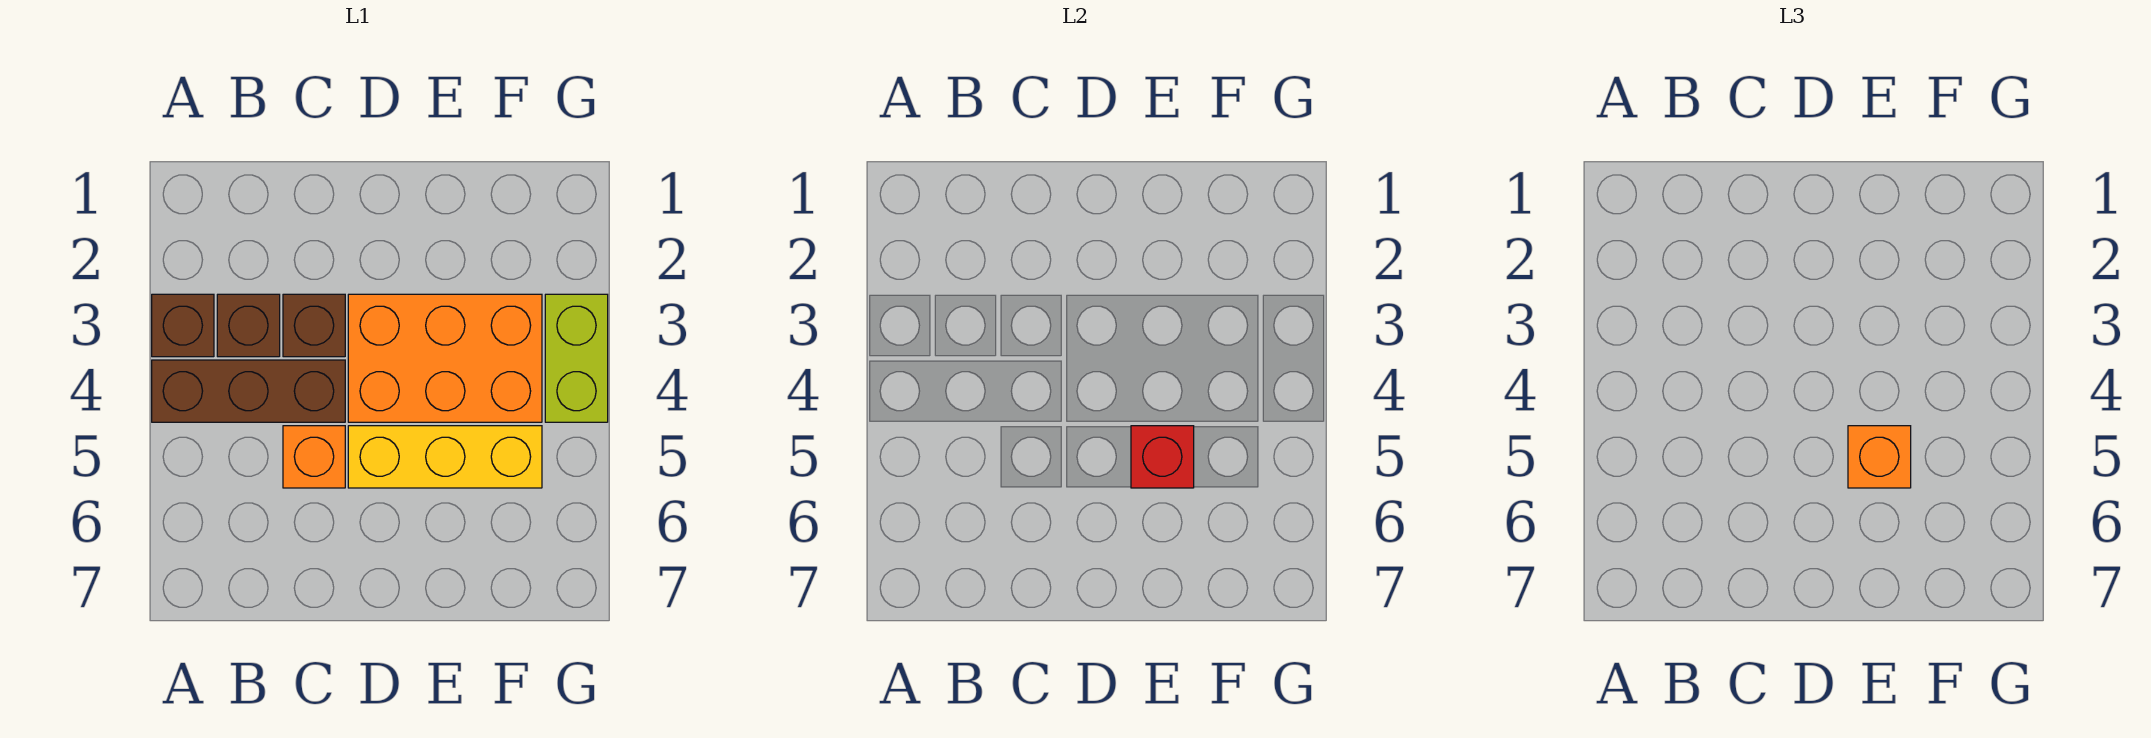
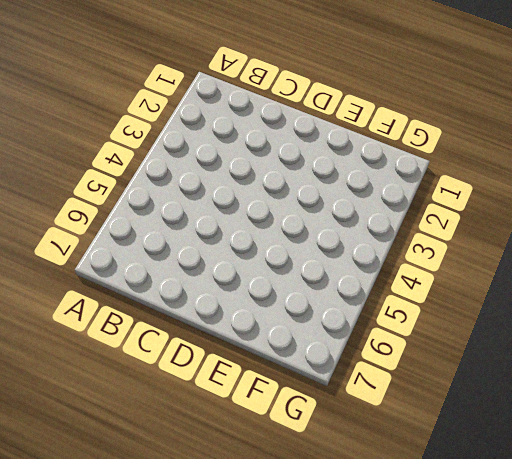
none -> brown 1x1 brick [152,294,214,357]
none -> brown 1x3 brick [152,360,345,422]

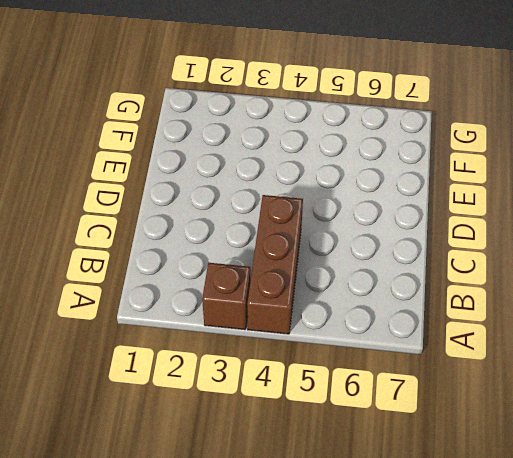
none -> brown 1x1 brick [217,294,280,357]
none -> brown 1x1 brick [283,294,345,357]

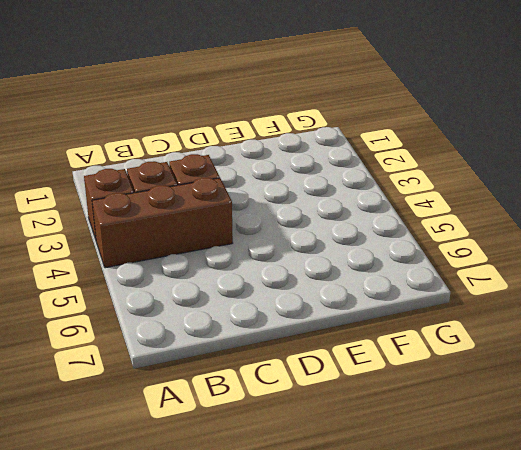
none -> orange 1x1 brick [283,426,345,488]
none -> orange 2x3 brick [348,294,542,422]

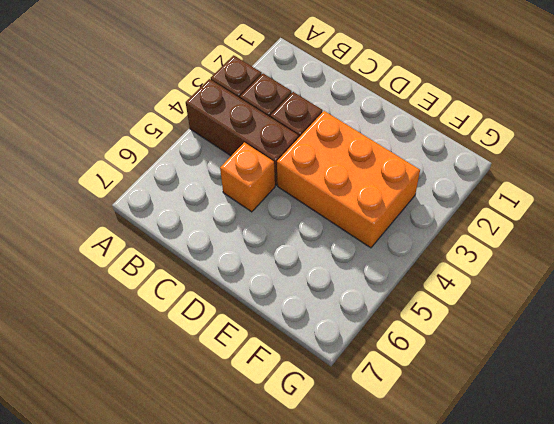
none -> yellow 1x3 brick [348,426,542,488]
none -> lime 1x2 brick [545,294,608,422]

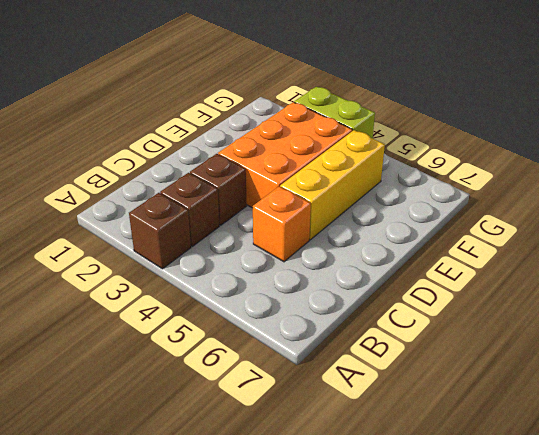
none -> brown 1x3 brick [152,360,345,422]
none -> red 1x1 brick [1131,426,1194,488]

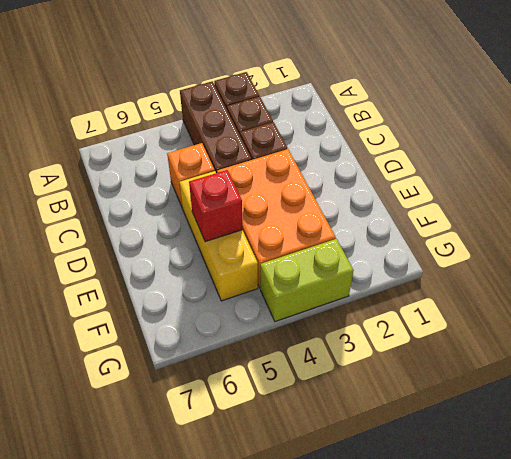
none -> orange 1x1 brick [1848,426,1911,488]

